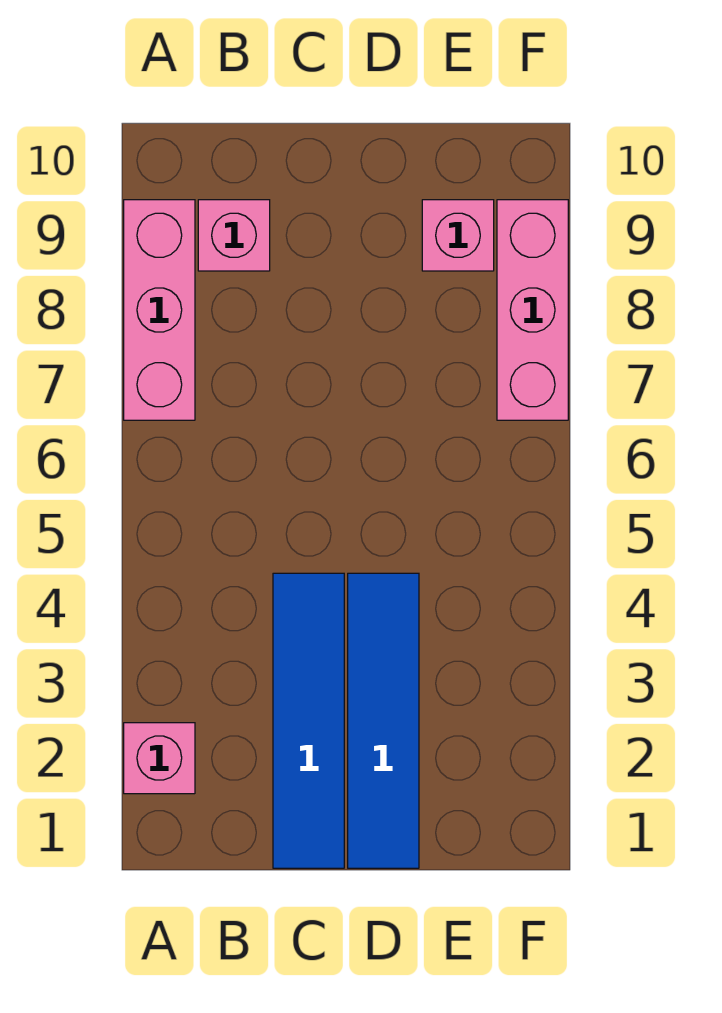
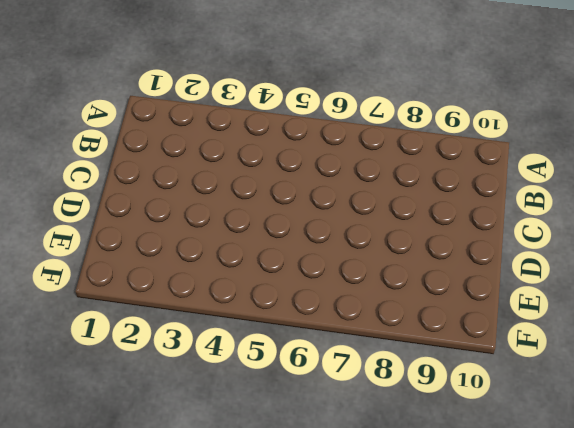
none -> pink 1x1 brick [124,723,195,794]
none -> pink 1x3 brick [124,200,195,420]

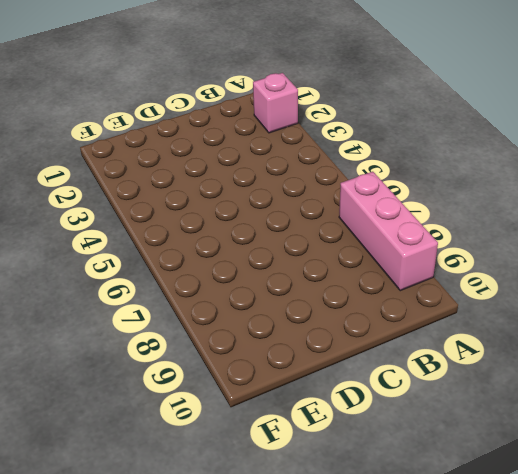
none -> pink 1x1 brick [198,200,270,271]
none -> blue 1x4 tile [273,573,344,868]

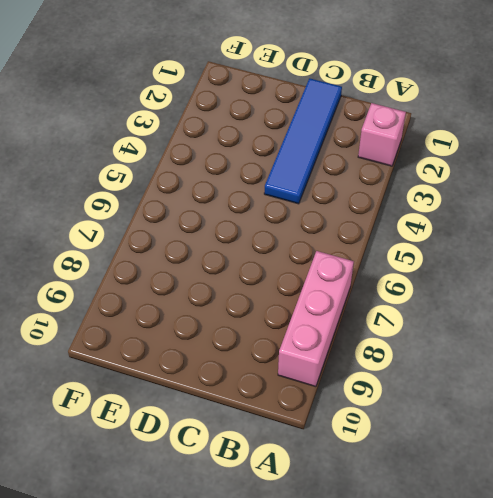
none -> pink 1x1 brick [198,200,270,271]
none -> blue 1x4 tile [348,573,419,868]

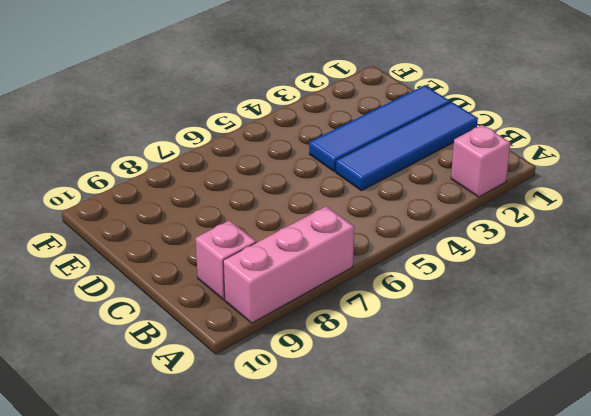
none -> pink 1x1 brick [422,200,494,271]
none -> pink 1x3 brick [497,200,568,420]

